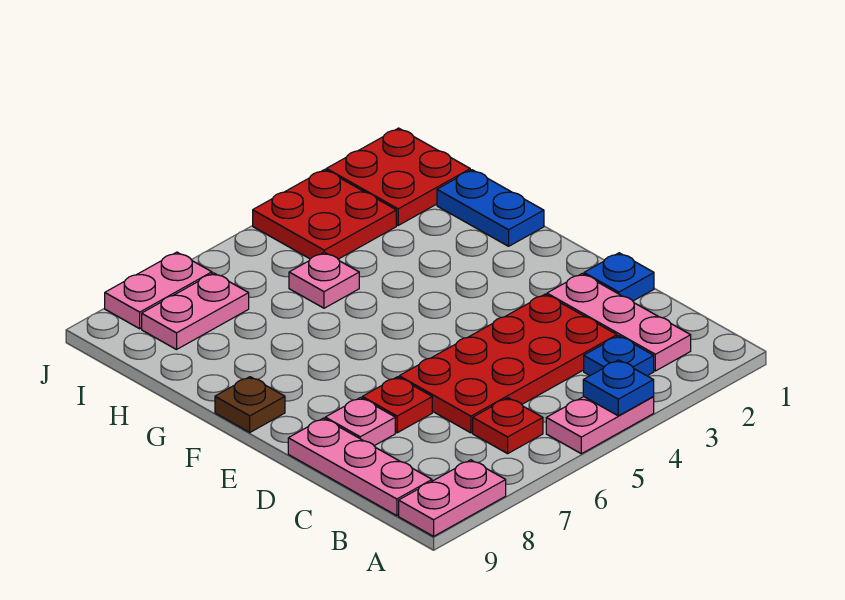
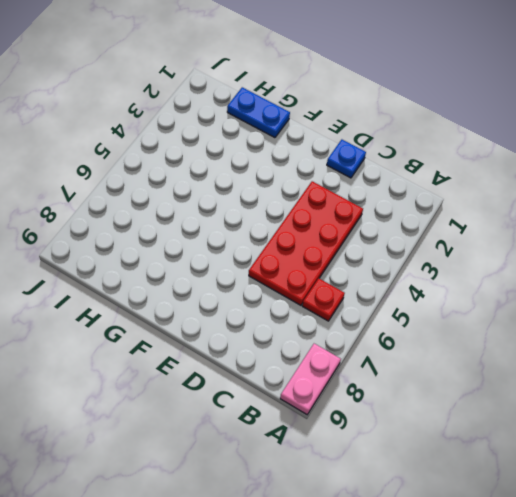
none -> pink 1x2 plate [546,397,654,454]
none -> pink 1x3 plate [547,274,691,371]
none -> blue 1x1 plate [584,336,654,376]

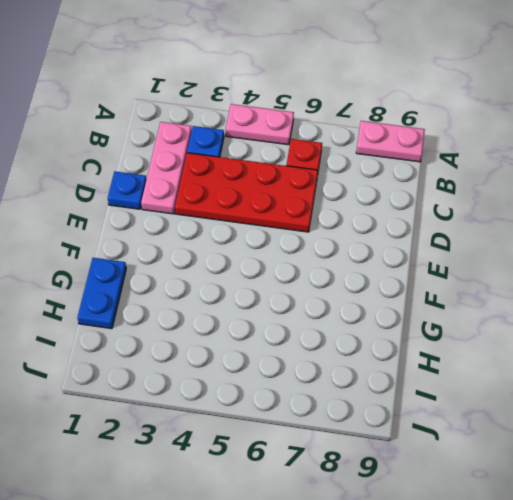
none -> pink 1x3 plate [288,418,432,516]
none -> red 1x1 plate [362,377,432,433]
none -> pink 1x1 plate [325,398,395,446]

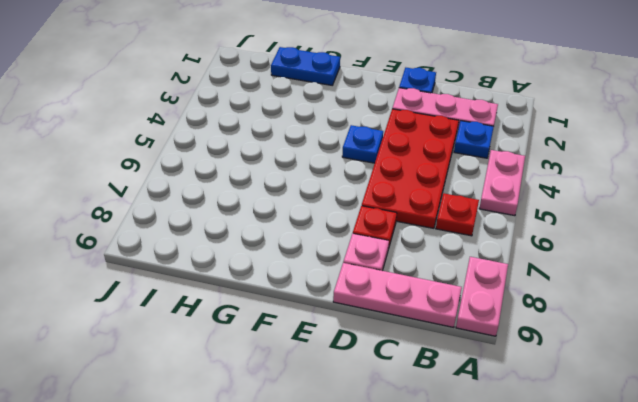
blue 1x1 plate [342,125,383,163] -> blue 1x1 plate moved to [583,360,654,416]
none -> brown 1x1 plate [215,377,285,432]
none -> pink 1x1 plate [289,252,359,308]
none -> red 2x2 plate [326,128,470,225]

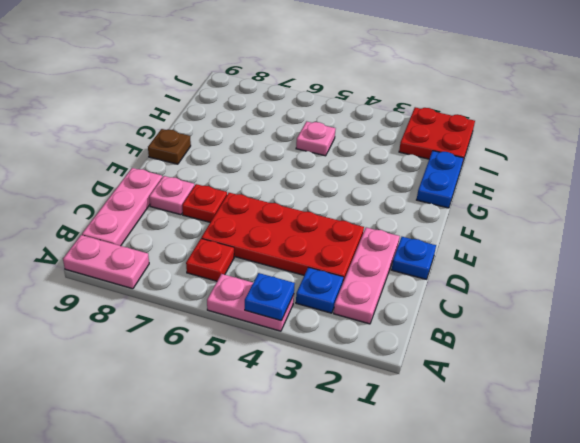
none -> red 2x2 plate [253,170,396,259]
none -> pink 1x2 plate [142,273,249,350]
none -> pink 1x2 plate [105,252,212,329]

